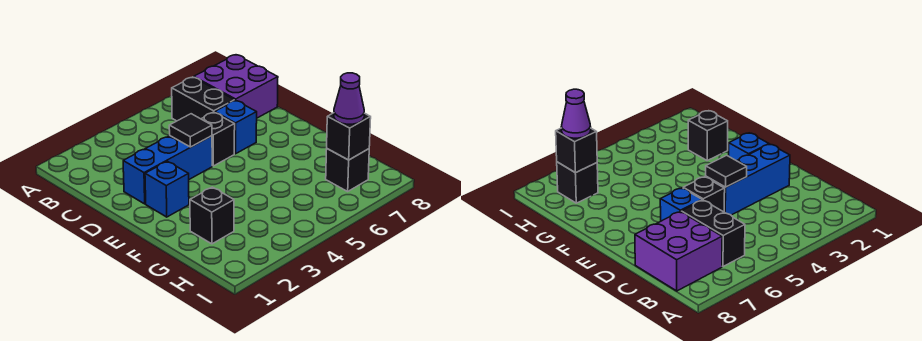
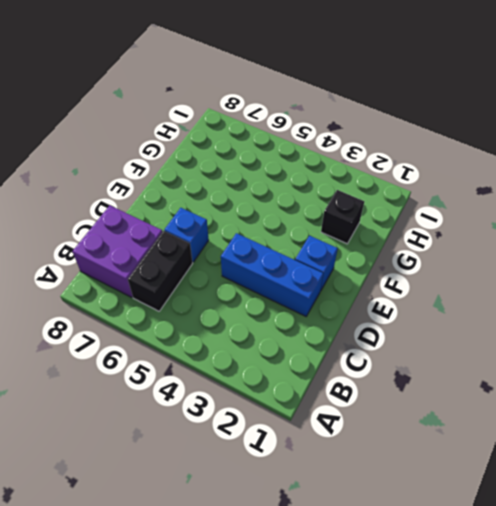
none -> black 1x1 brick [202,112,235,166]
none -> black 1x1 brick [326,149,369,191]

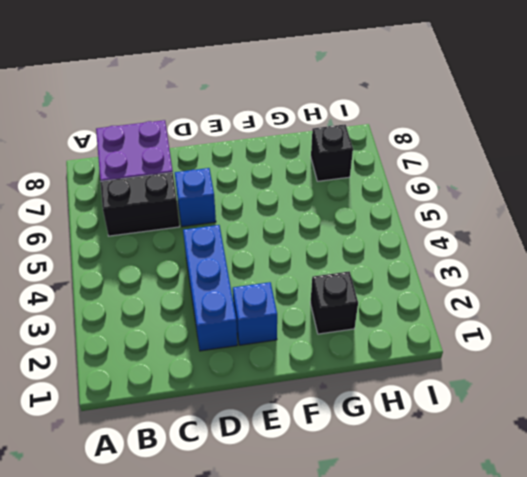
none -> black 1x1 brick [202,112,235,166]
none -> black 1x1 tile [169,114,212,147]

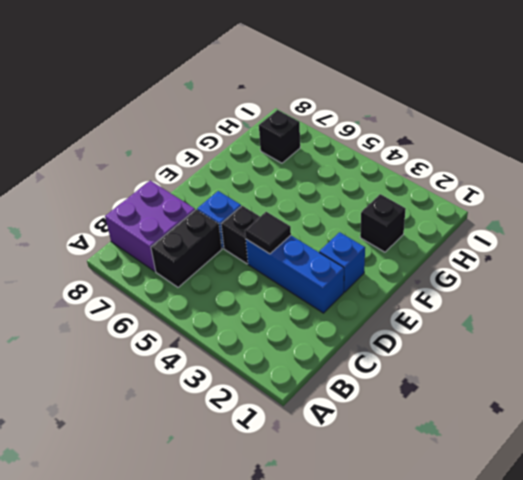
none -> black 1x1 brick [327,113,371,160]
none -> purple 1x1 cone [334,73,364,124]

